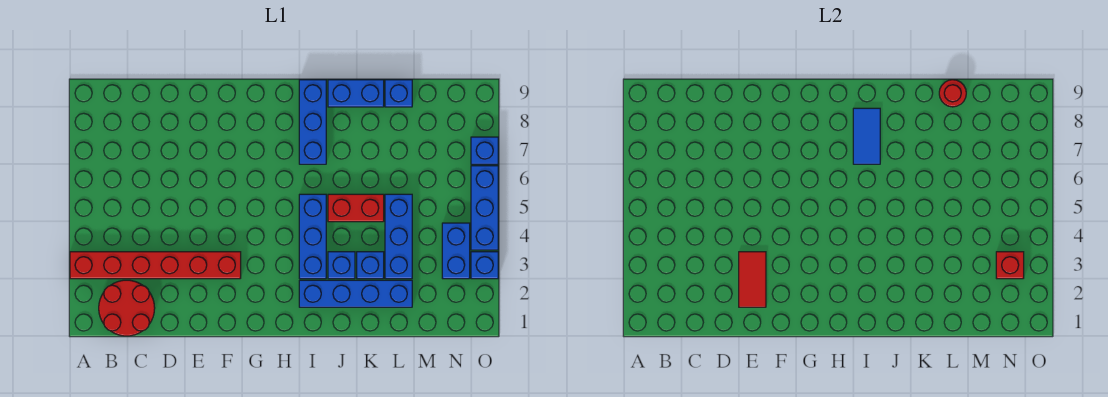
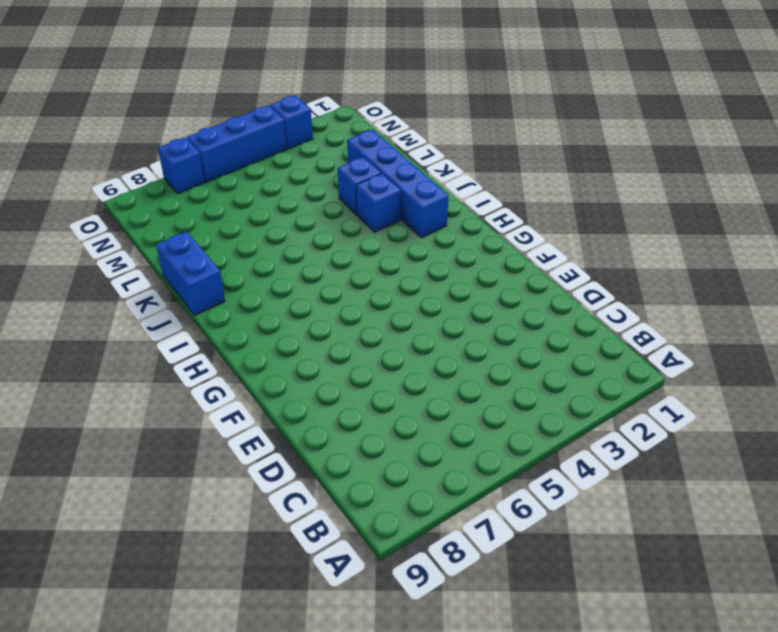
none -> red 1x6 brick [70,252,241,279]
none -> red 2x2 round brick [99,280,155,336]
none -> blue 1x3 brick [299,194,326,279]

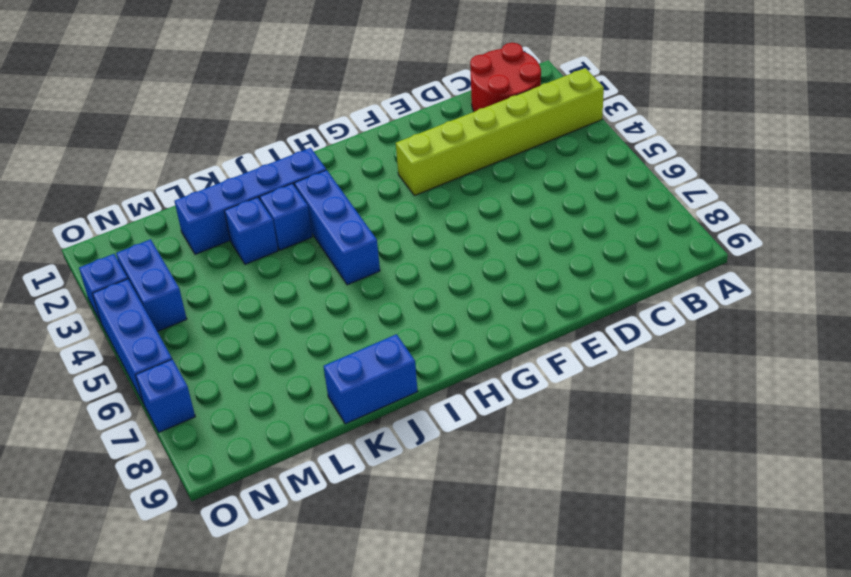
lime 1x6 brick [396,68,604,196] -> red 1x6 brick [70,252,241,279]
none -> blue 1x3 brick [299,80,326,164]
none -> red 1x2 brick [328,194,384,222]
none -> blue 1x3 brick [385,194,412,279]

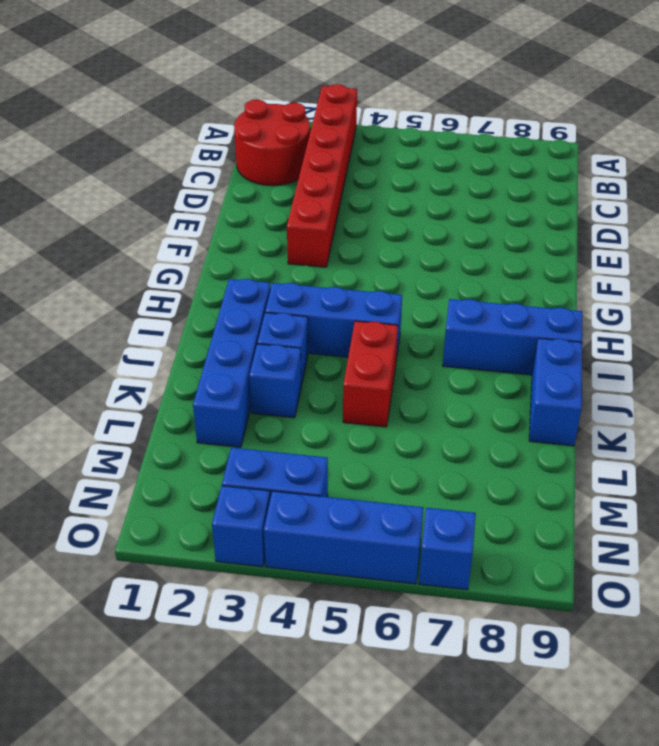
none -> blue 1x3 brick [385,194,412,279]
none -> blue 1x1 brick [385,80,412,107]
none -> red 1x2 tile [739,252,766,307]

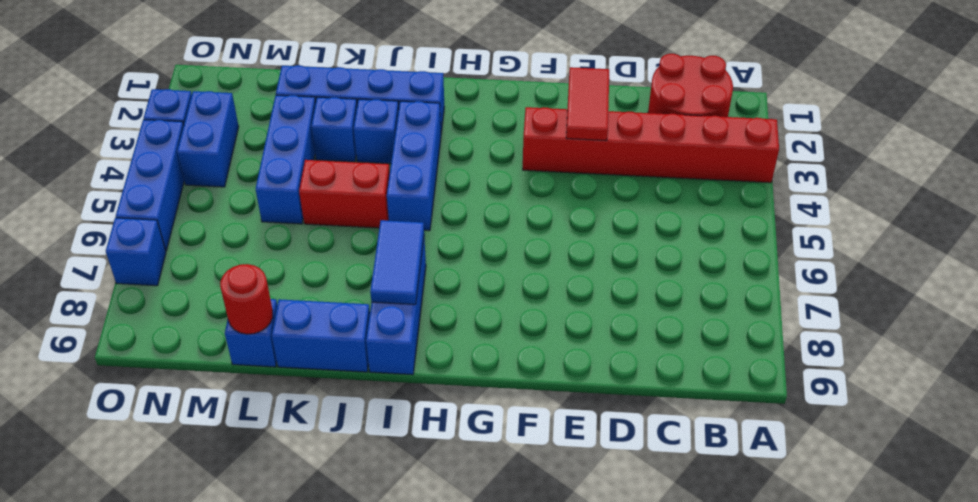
none -> red 1x1 brick [996,252,1024,279]

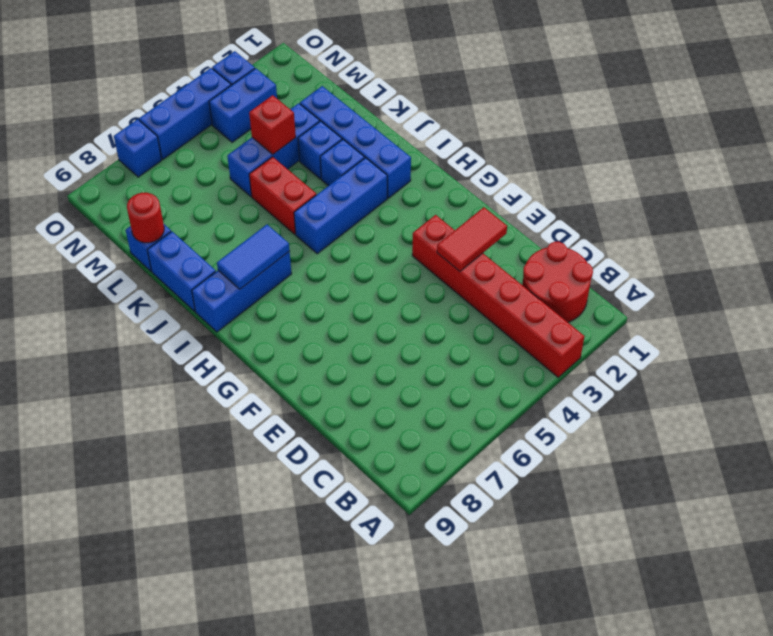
red 1x1 brick [249,95,296,154] -> red 1x1 brick moved to [996,252,1024,279]

